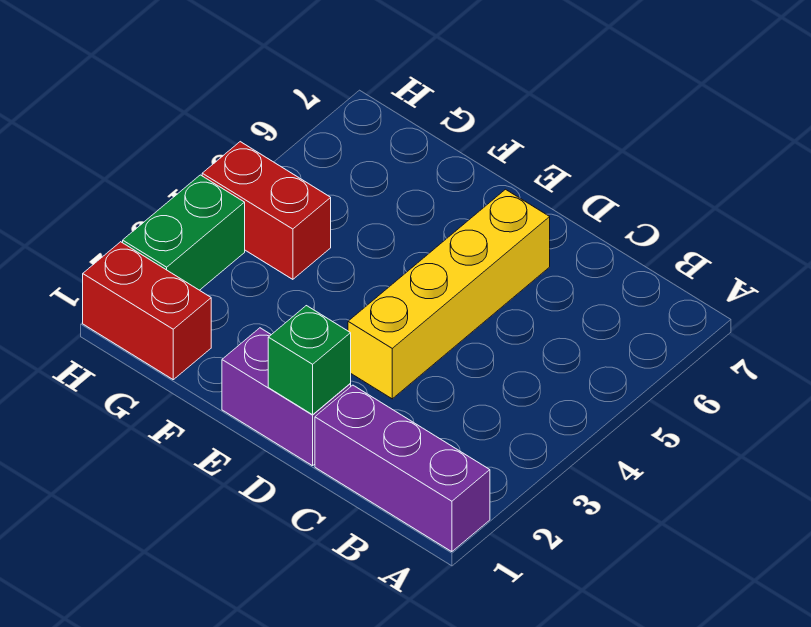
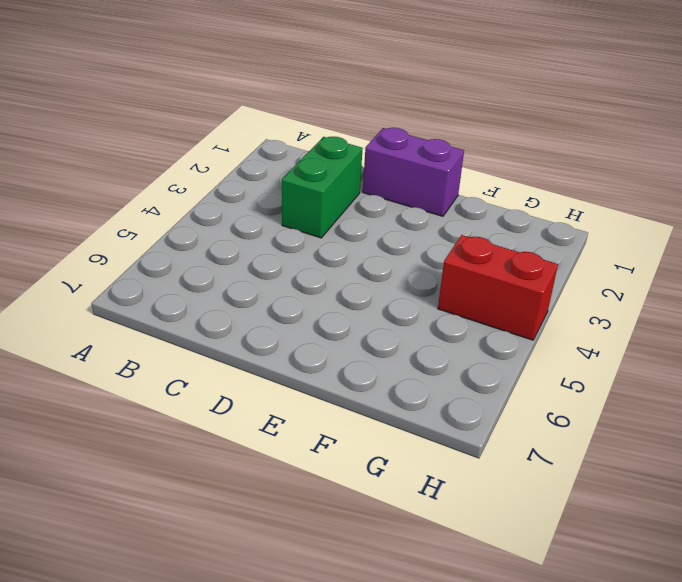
green 1x2 brick [282,137,363,238] -> green 1x2 brick moved to [123,175,245,290]
none -> purple 1x3 brick [315,385,490,552]
none -> yellow 1x4 brick [348,189,550,399]

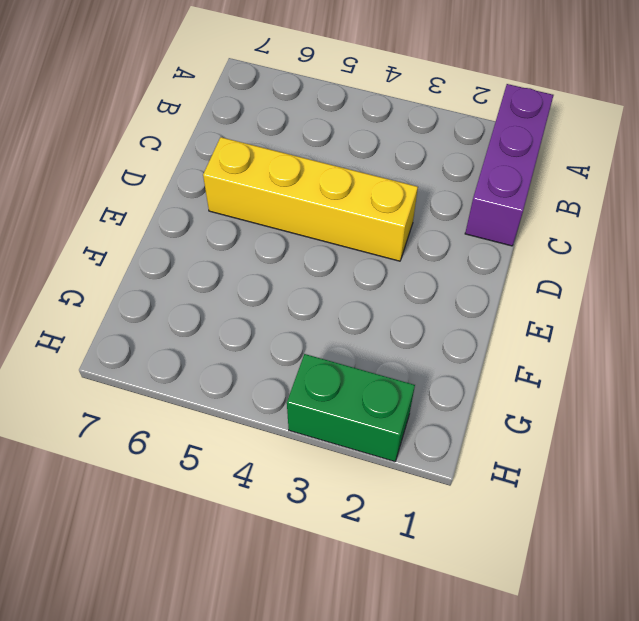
none -> purple 1x2 brick [222,328,351,466]
none -> red 1x2 brick [83,242,211,380]

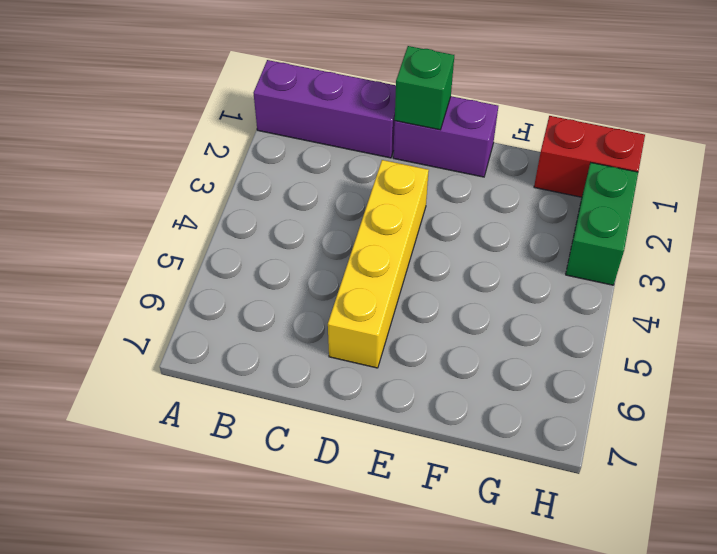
none -> red 1x2 brick [202,142,331,279]

